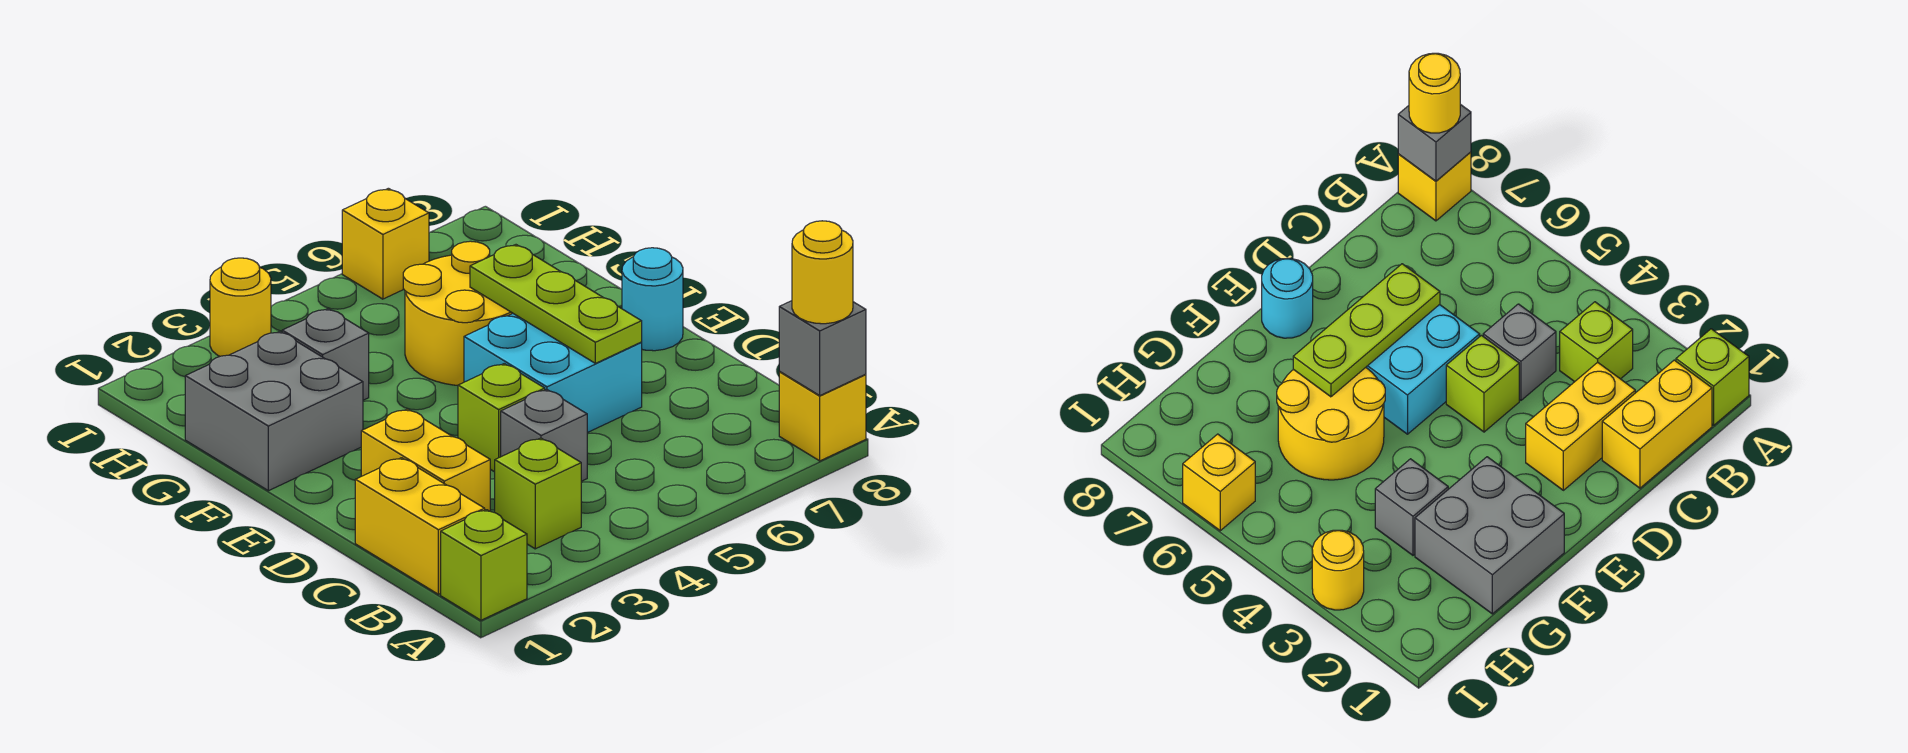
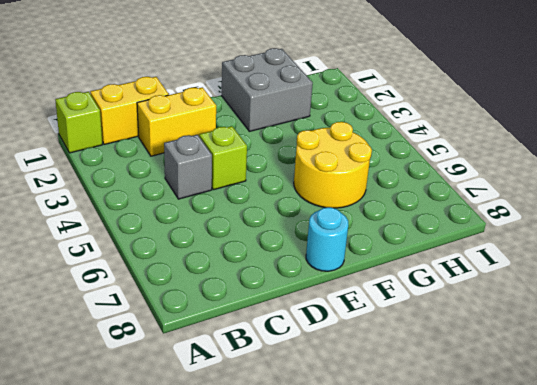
none -> yellow 1x1 brick [779,372,866,461]
none -> lime 1x1 brick [495,438,581,549]
none -> cyan 2x2 brick [464,314,642,433]

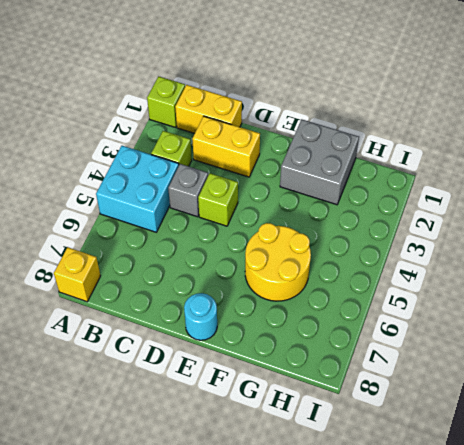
cyan 2x2 brick [96,146,179,232] -> cyan 2x2 brick moved to [464,314,642,433]
none -> grey 1x1 brick [282,309,369,400]
none -> yellow 1x1 round brick [210,258,271,356]
none -> yellow 1x1 brick [342,188,429,299]

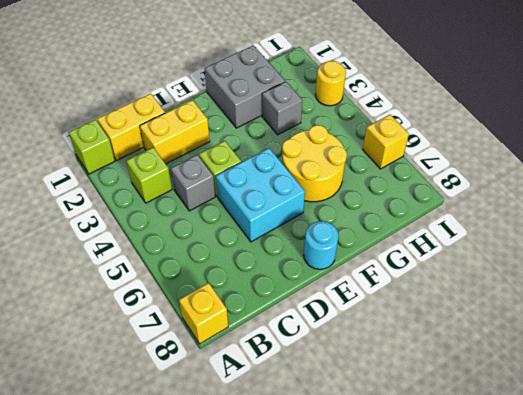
none -> grey 1x1 brick [779,301,866,395]
none -> lime 1x3 plate [470,245,642,363]
none -> yellow 1x1 round brick [792,221,853,324]

